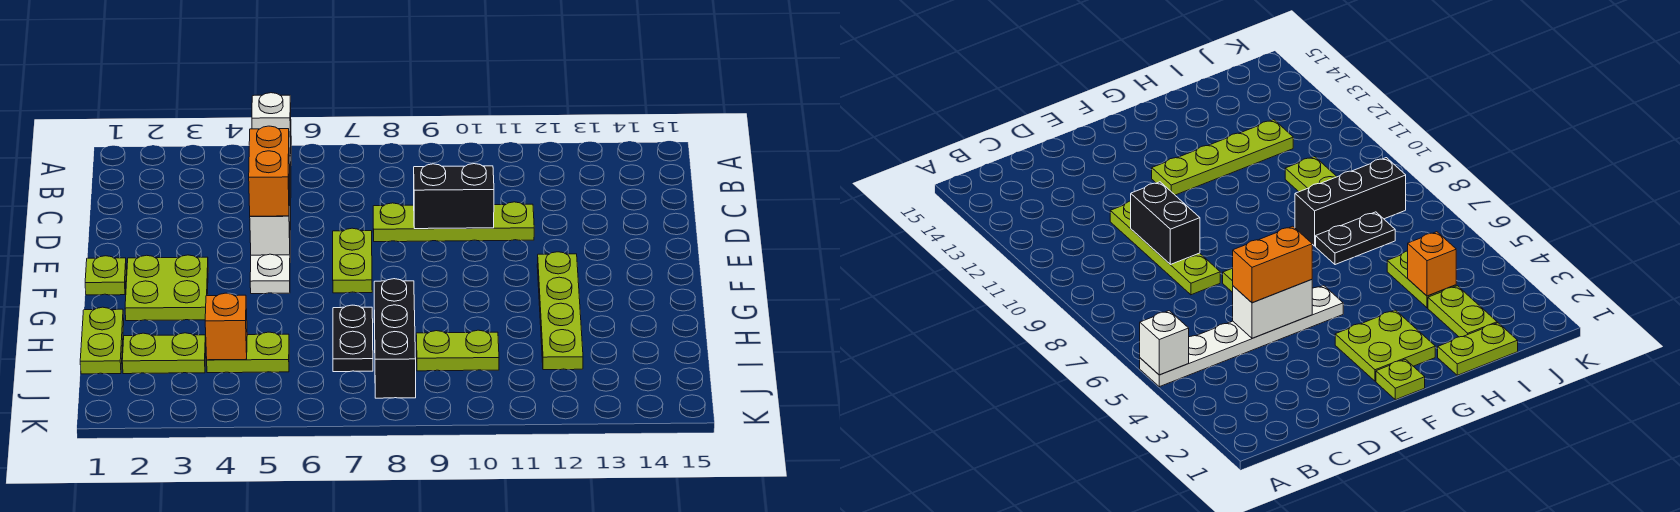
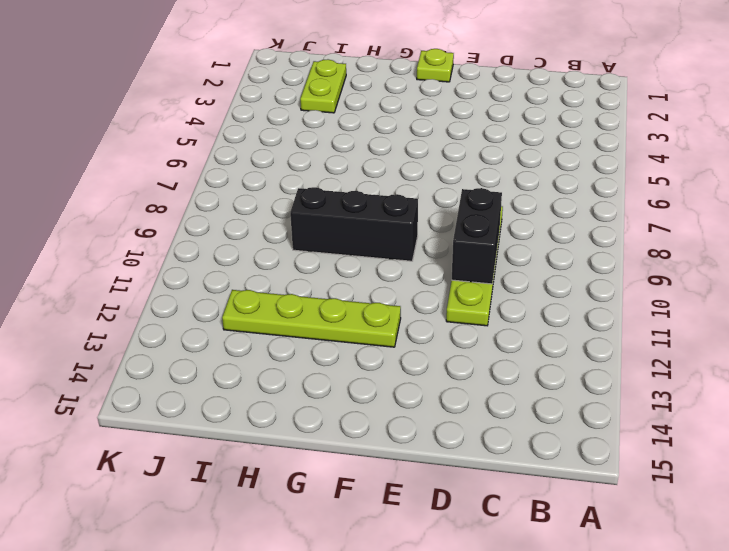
black 1x3 brick [290,187,418,261] -> black 1x3 brick moved to [374,279,416,398]
none -> white 1x6 plate [250,156,291,294]
none -> lime 1x2 plate [333,228,372,293]
none -> lime 2x2 plate [125,255,208,321]

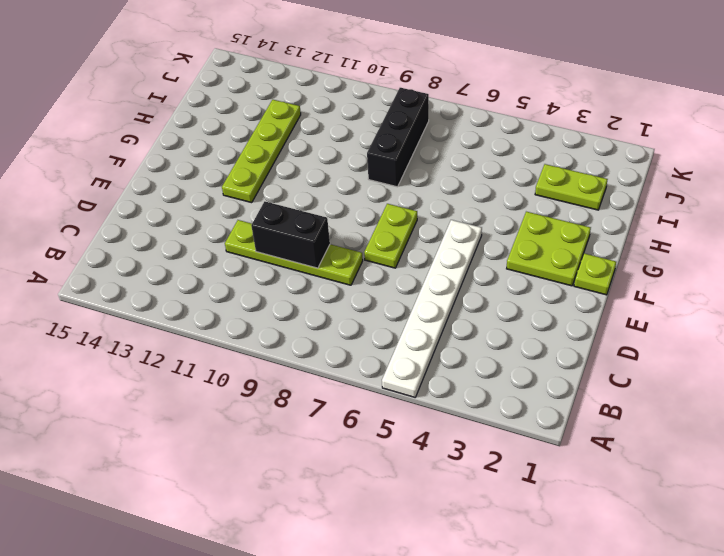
none -> lime 1x2 plate [80,307,124,374]
none -> black 1x2 plate [333,305,373,372]
none -> lime 1x2 plate [207,332,289,373]

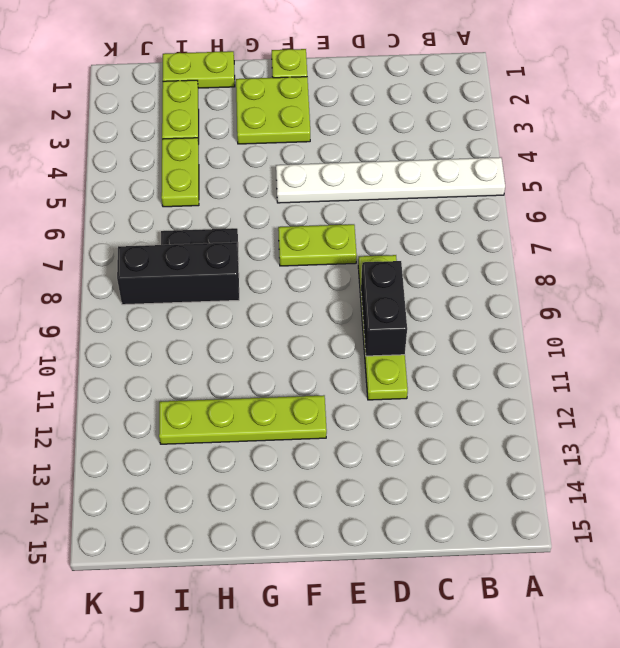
none -> lime 1x2 plate [416,330,499,371]
none -> white 1x1 brick [252,93,291,156]
none -> white 1x2 brick [250,175,290,255]

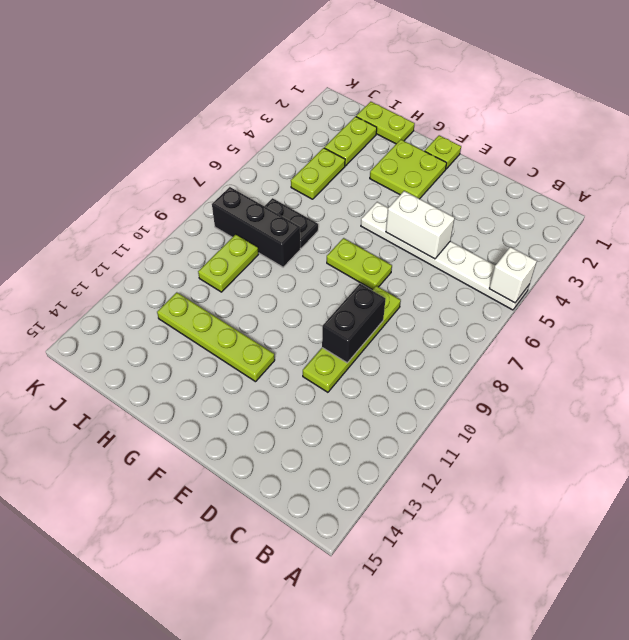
none -> orange 1x1 brick [205,293,247,360]
none -> orange 1x2 brick [249,126,290,216]

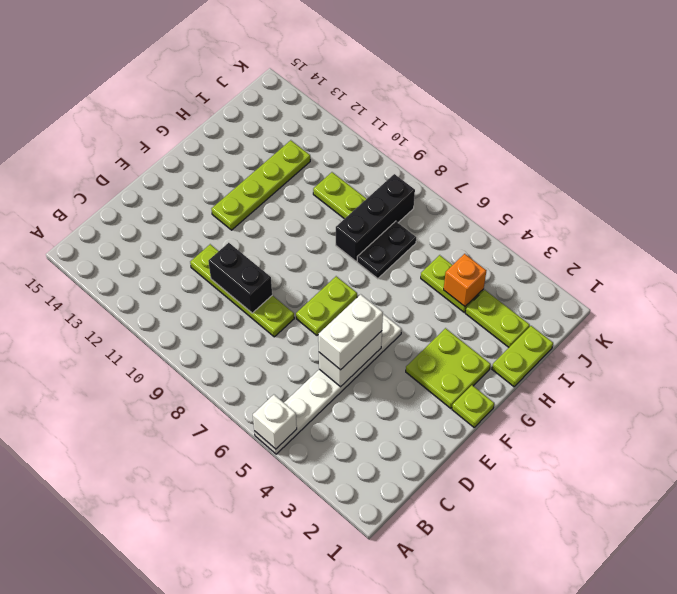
white 1x2 brick [318,294,383,370] -> orange 1x2 brick [249,126,290,216]

